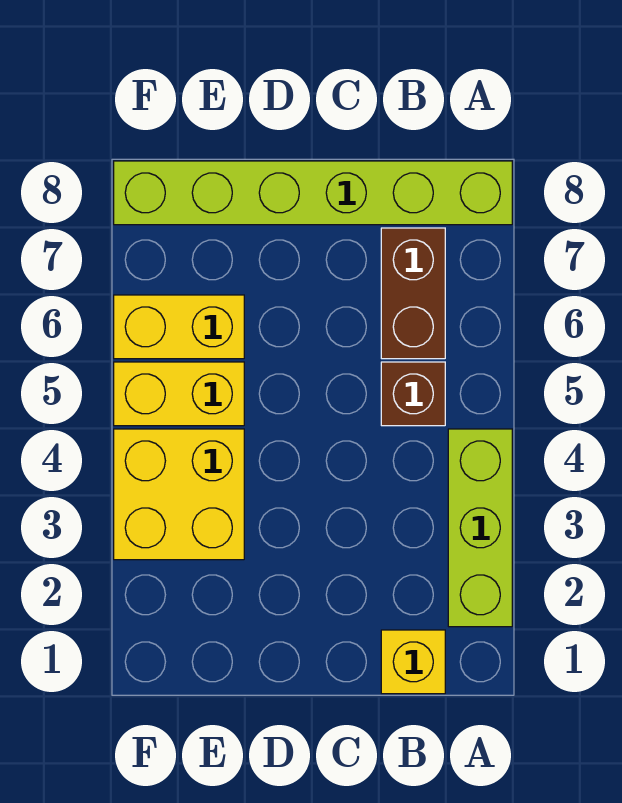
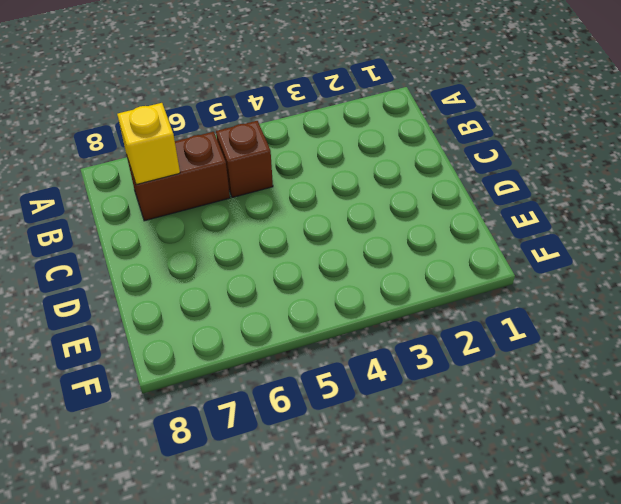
yellow 1x1 brick [117,103,180,185] -> yellow 1x1 brick moved to [381,630,445,694]
none -> lime 1x3 brick [448,429,512,627]
none -> lime 1x6 brick [114,161,512,225]

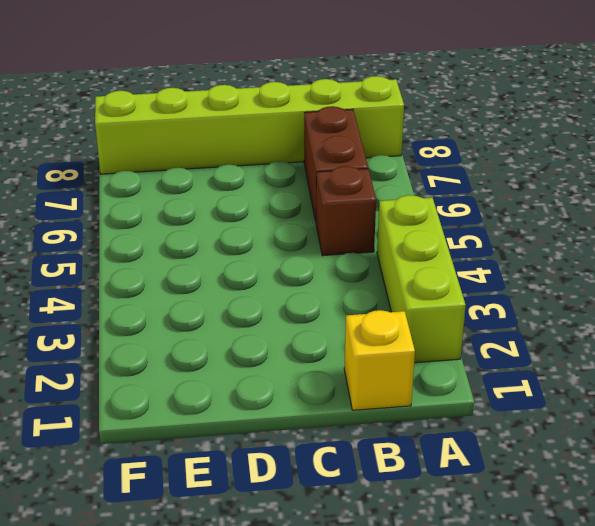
none -> yellow 2x2 brick [114,429,244,560]
none -> yellow 1x2 brick [114,362,244,426]

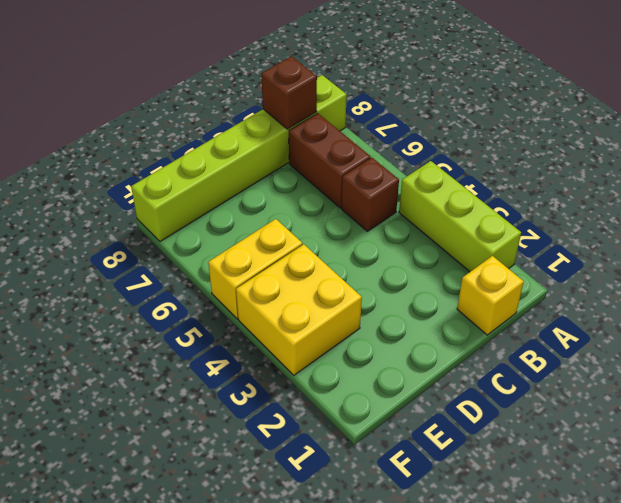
brown 1x1 brick [261,56,317,129] -> none
none -> yellow 1x2 brick [114,295,244,359]

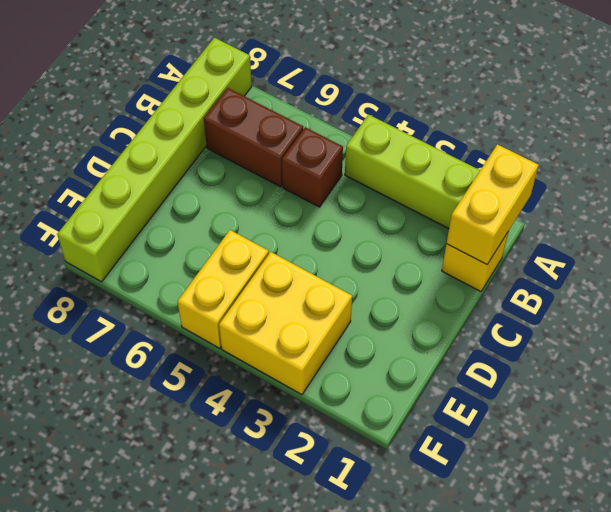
yellow 1x2 brick [447,144,539,264] -> yellow 1x2 brick moved to [114,295,244,359]

